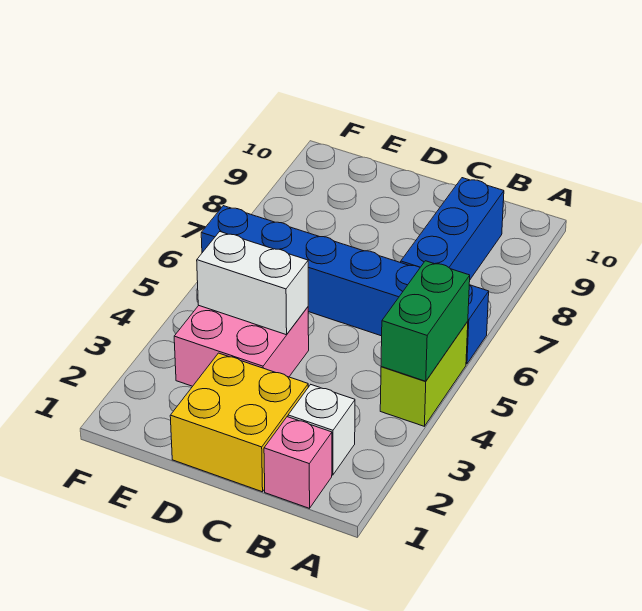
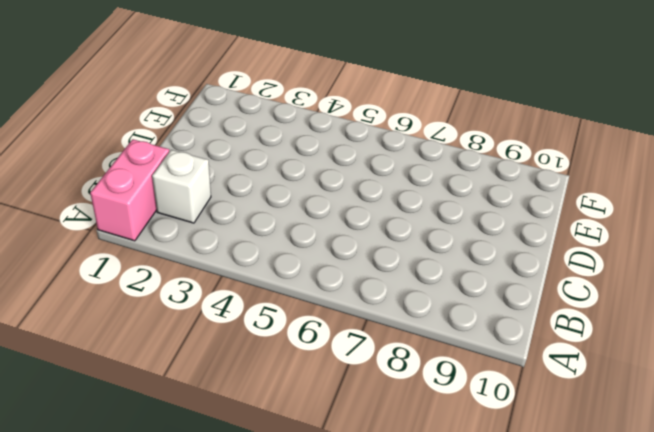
pink 1x2 brick [90,139,169,241] -> pink 1x1 brick [264,417,332,508]
none -> lime 1x2 brick [380,321,468,426]
none -> blue 1x6 brick [201,206,489,364]

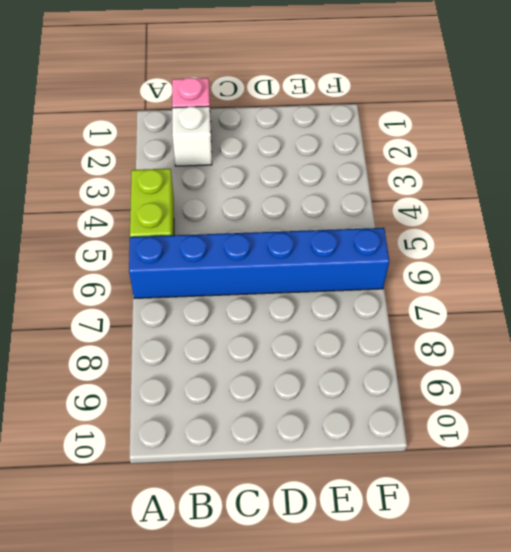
none -> blue 1x3 brick [401,178,504,279]
none -> yellow 2x2 brick [170,353,308,492]

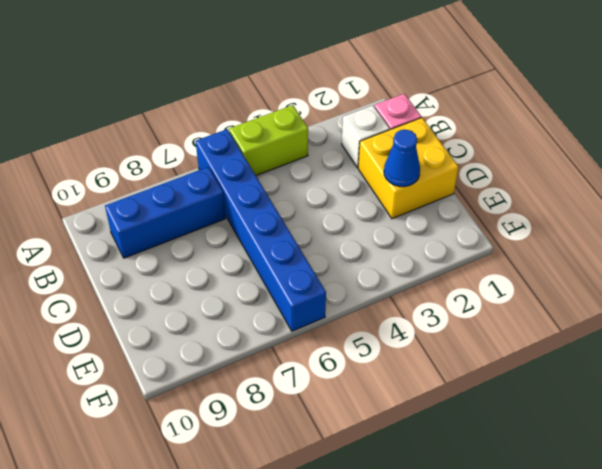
blue 1x1 cone [384,129,420,187] -> none
none -> pink 2x2 brick [174,306,309,386]
none -> green 1x2 brick [381,261,470,381]

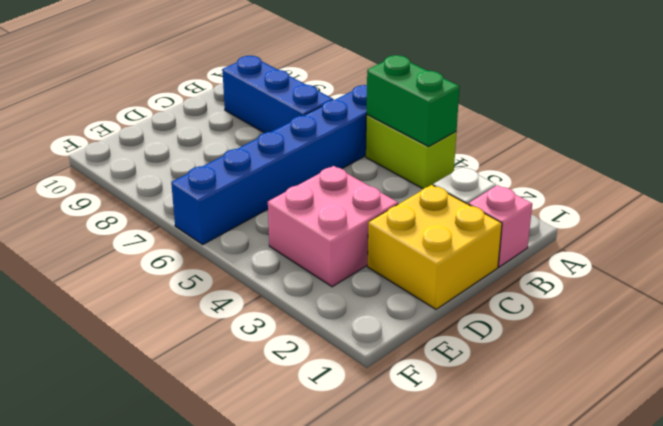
none -> white 1x2 brick [197,232,308,335]

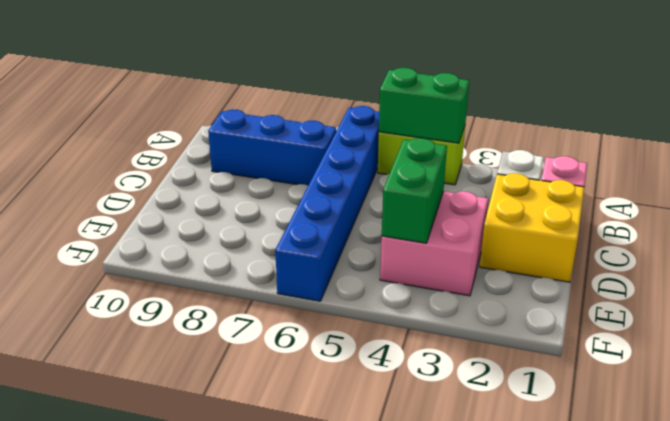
green 1x2 brick [382,138,447,243] -> white 1x2 brick [197,232,308,335]

